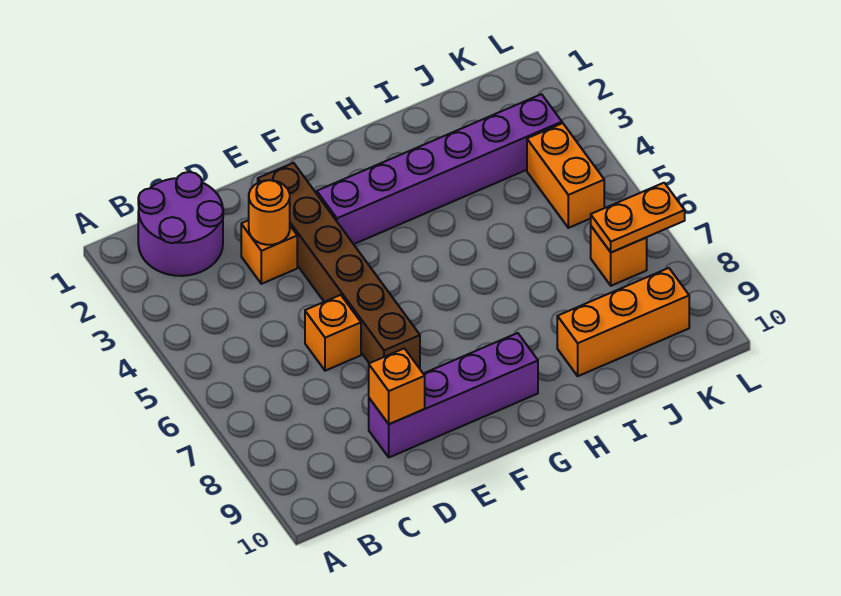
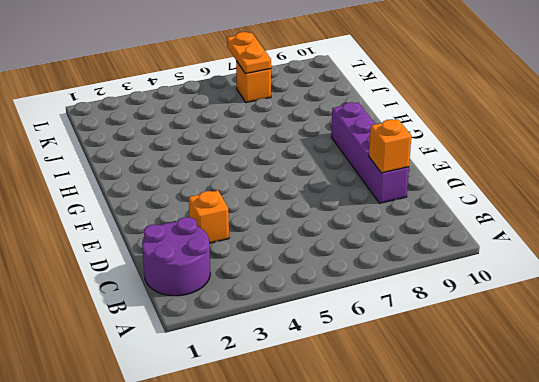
none -> orange 1x1 brick [305,295,361,371]
none -> brown 1x6 brick [258,163,420,368]
none -> purple 1x6 brick [317,94,562,244]

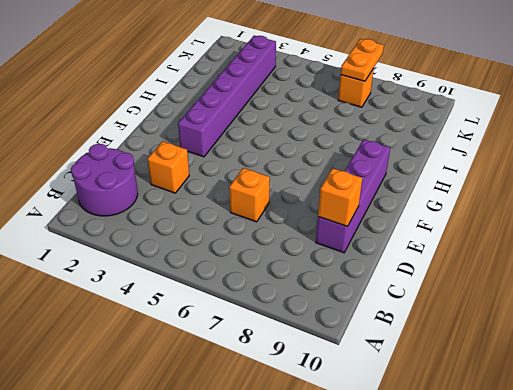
none -> brown 1x6 brick [258,163,420,368]
none -> orange 1x3 brick [557,268,689,376]
none -> orange 1x2 brick [527,123,604,228]

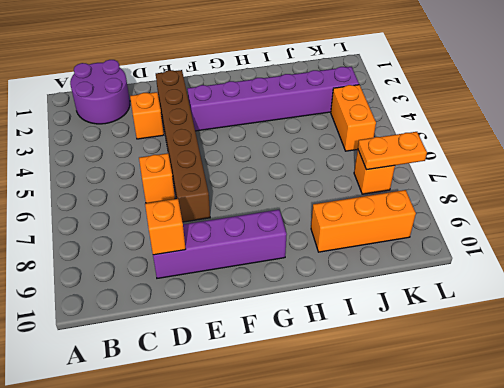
none -> orange 1x1 round brick [249,180,290,245]

